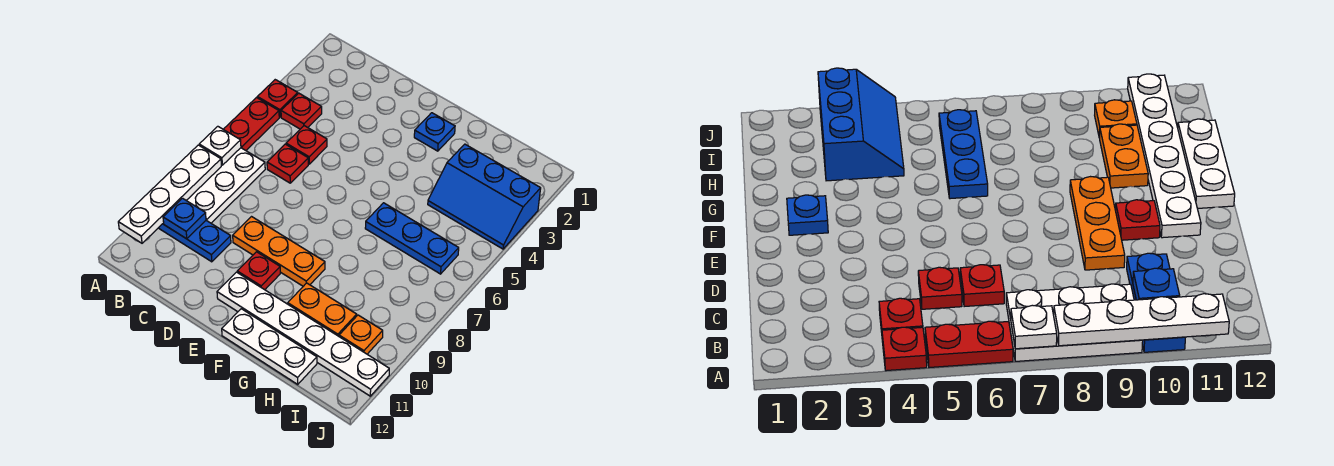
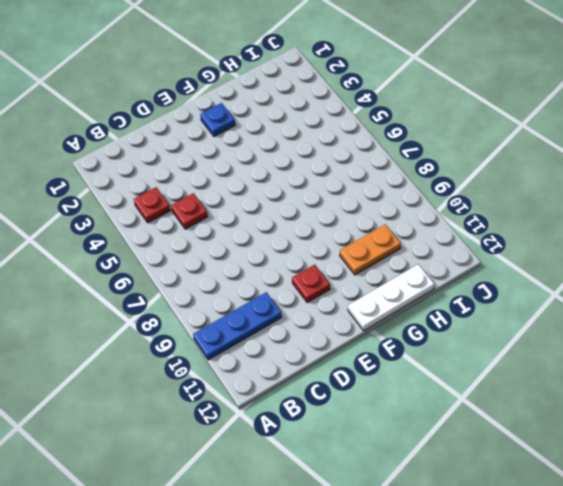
none -> red 1x1 plate [257,80,298,117]
none -> red 1x2 plate [223,98,279,150]
none -> white 2x3 plate [186,148,265,223]

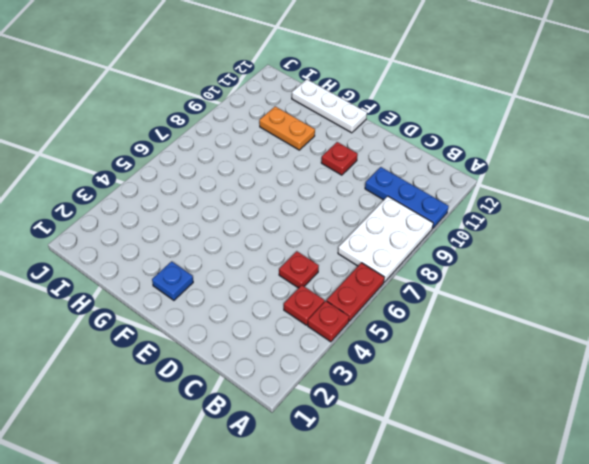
none -> red 1x1 plate [267,144,308,183]
none -> orange 1x3 plate [233,217,325,286]
none -> white 1x6 plate [217,272,389,396]

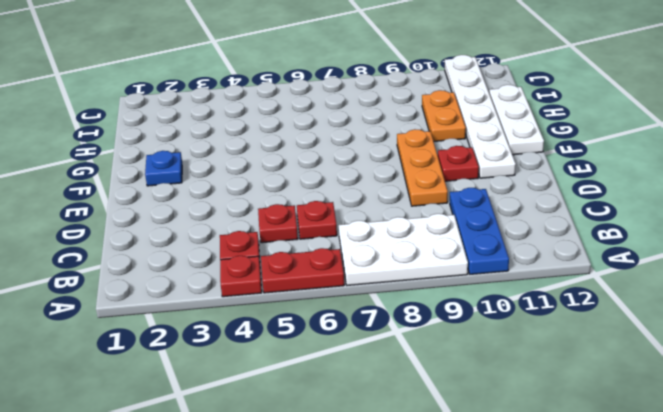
none -> blue 1x3 plate [365,203,459,274]
none -> blue 2x3 slope [428,144,541,249]
none -> orange 1x1 plate [339,315,383,354]

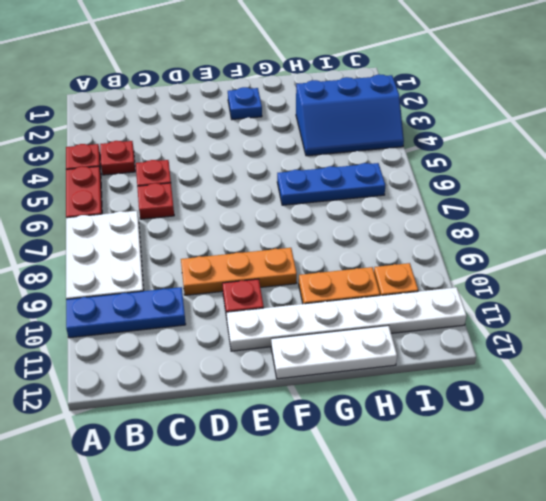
none -> white 1x1 plate [199,126,241,165]
none -> white 1x4 plate [118,145,221,243]
none -> blue 1x1 plate [163,198,206,239]

